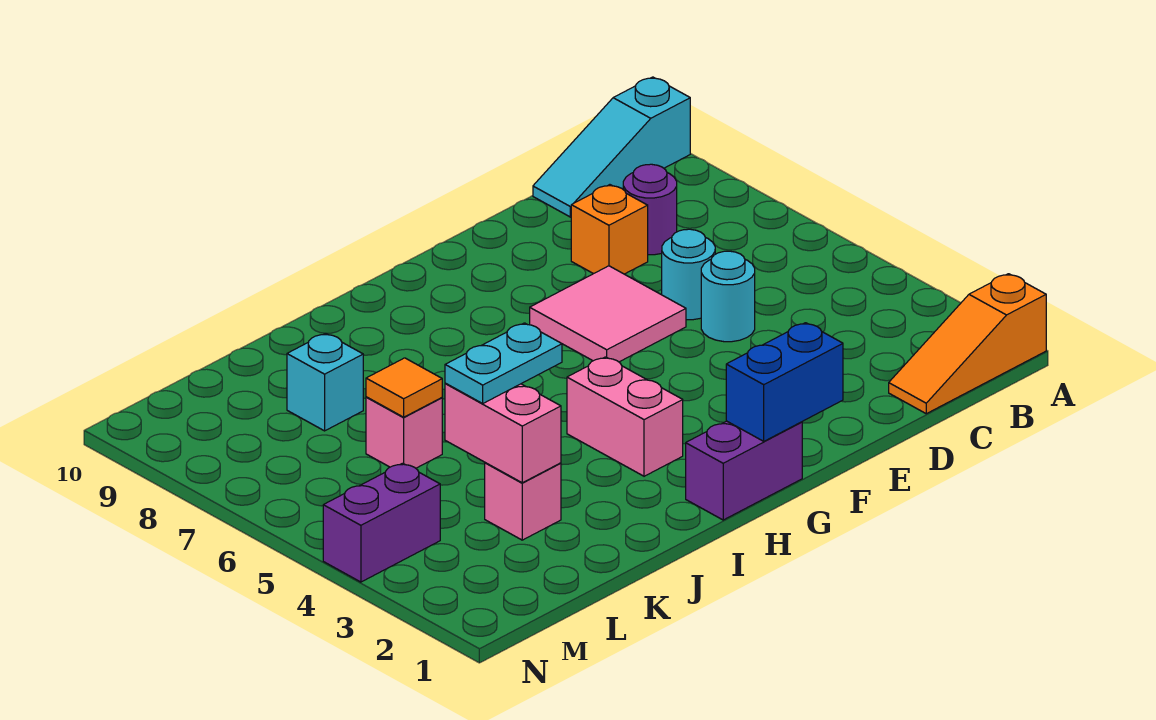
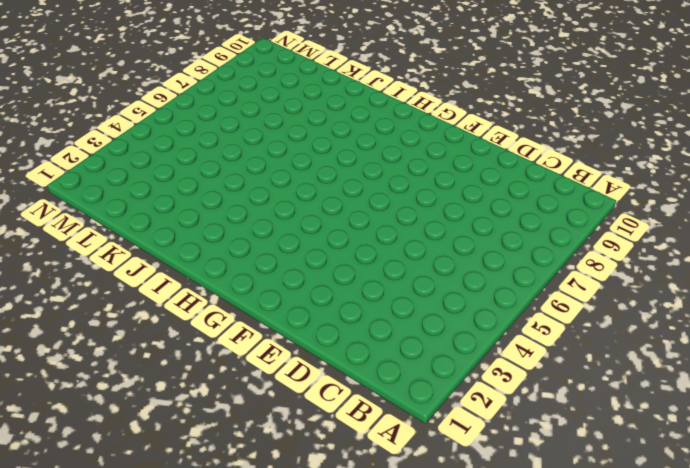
none -> orange 1x3 slope [889,274,1046,414]
none -> cyan 1x3 slope [533,77,690,217]
none -> purple 1x1 round brick [623,164,677,255]

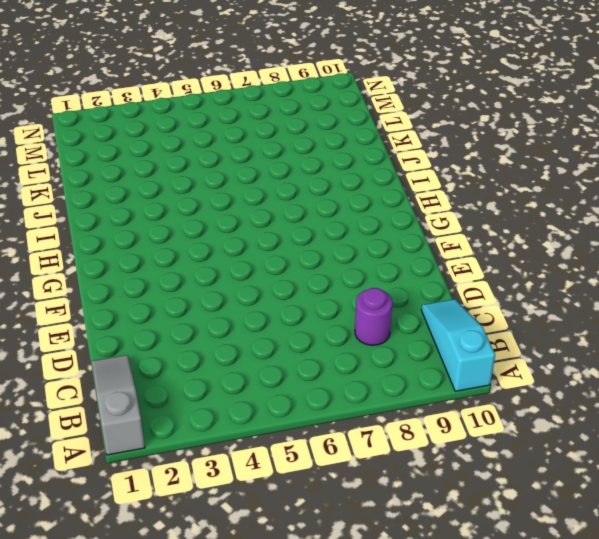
grey 1x3 slope [92,355,145,455] -> orange 1x3 slope [889,274,1046,414]
none -> cyan 1x1 round brick [701,251,755,342]
none -> cyan 1x1 round brick [662,229,715,320]
none -> orange 1x1 brick [571,185,648,274]

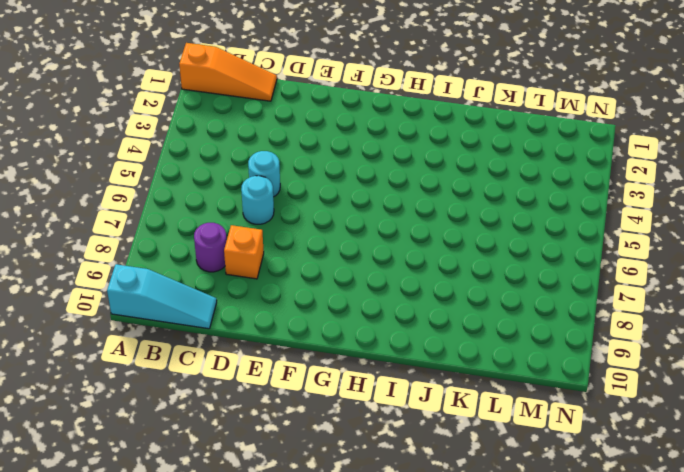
none -> pink 2x2 tile [530,266,686,362]
none -> purple 1x2 brick [686,421,802,520]
none -> pink 1x2 brick [567,357,683,476]

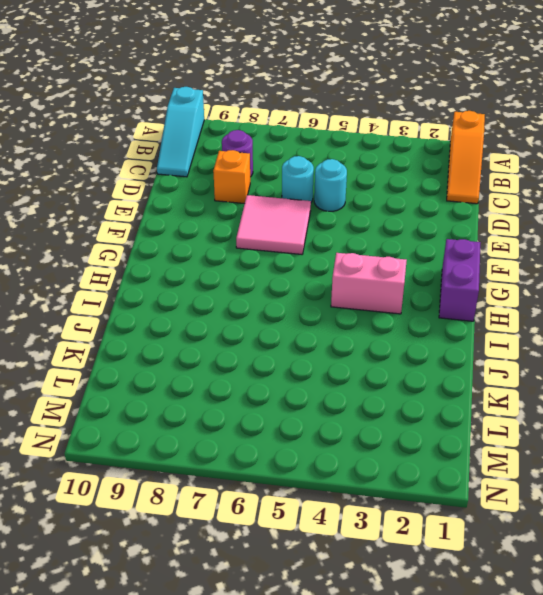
none -> pink 1x1 brick [485,463,561,540]
none -> pink 1x1 brick [366,397,442,468]
none -> cyan 1x1 brick [287,333,363,431]

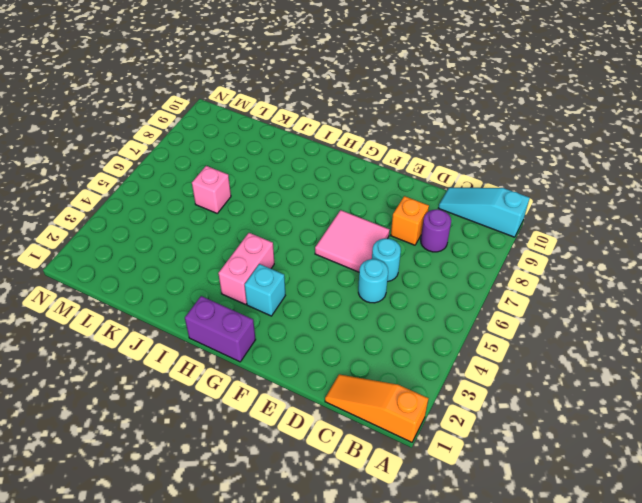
cyan 1x1 brick [245,264,285,316] -> cyan 1x1 brick moved to [287,333,363,431]
none -> pink 1x1 brick [485,463,561,540]
none -> purple 1x2 brick [323,463,440,582]
none -> blue 1x2 brick [726,323,843,441]

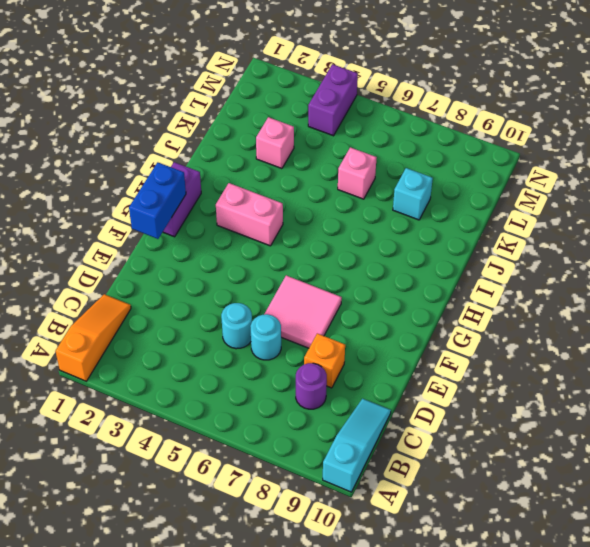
none -> pink 1x2 brick [445,383,561,483]
none -> orange 1x1 tile [366,358,442,417]
none -> cyan 1x2 plate [445,323,562,403]

